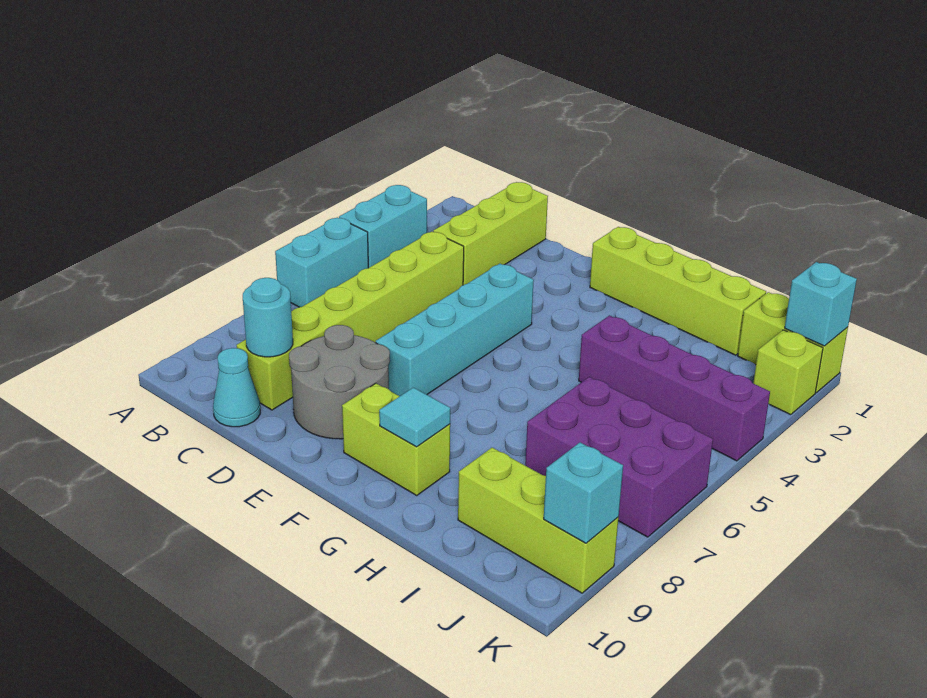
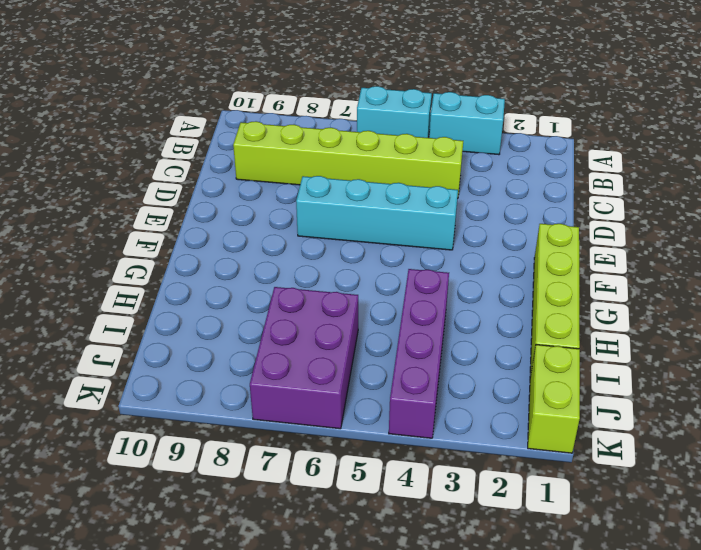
none -> lime 1x3 brick [433,182,548,285]
none -> cyan 1x1 cone [213,348,260,427]
none -> grey 2x2 round brick [289,325,390,439]

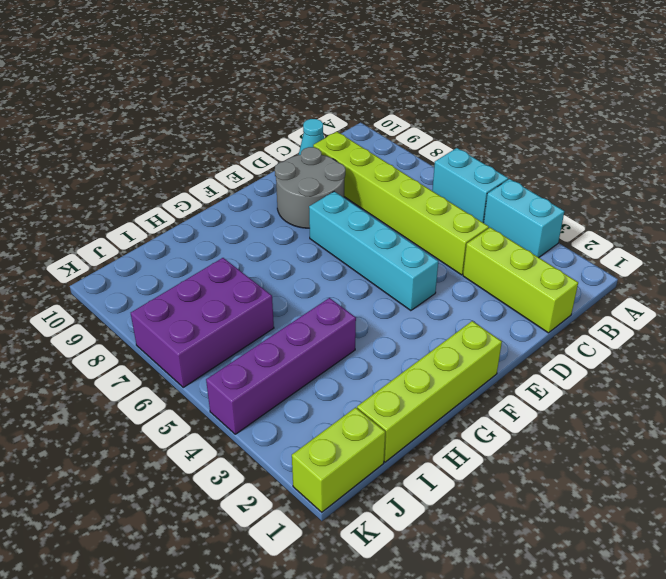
none -> lime 1x2 brick [342,383,450,495]
none -> lime 1x3 brick [458,448,619,593]
none -> lime 1x1 brick [753,330,823,415]

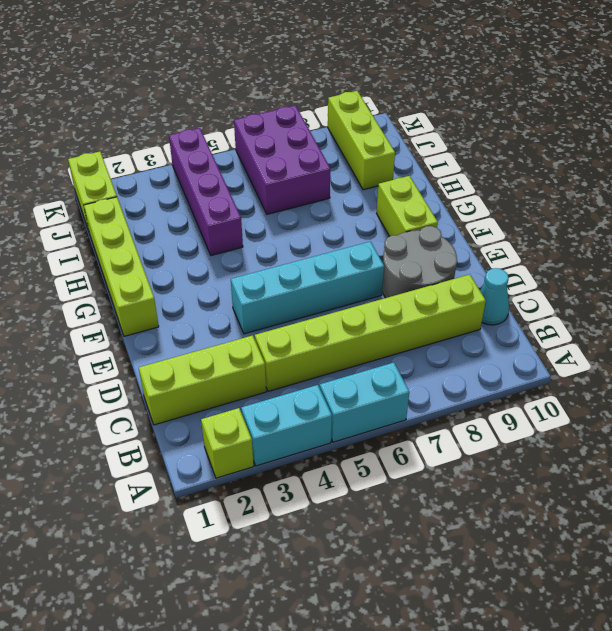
lime 1x1 brick [201,408,254,478] -> lime 1x1 brick moved to [753,330,823,415]
none -> cyan 1x1 round brick [243,278,293,357]
none -> cyan 1x1 tile [379,387,450,447]
none -> cyan 1x1 brick [785,262,857,346]

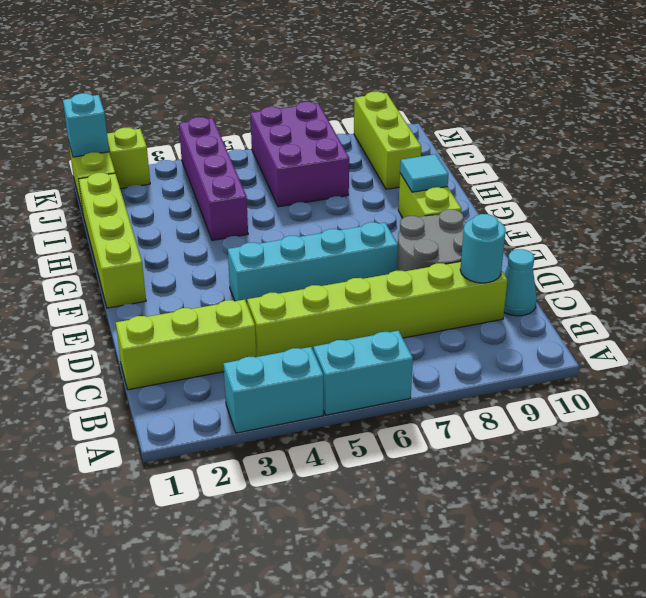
none -> cyan 1x1 brick [544,442,623,543]

